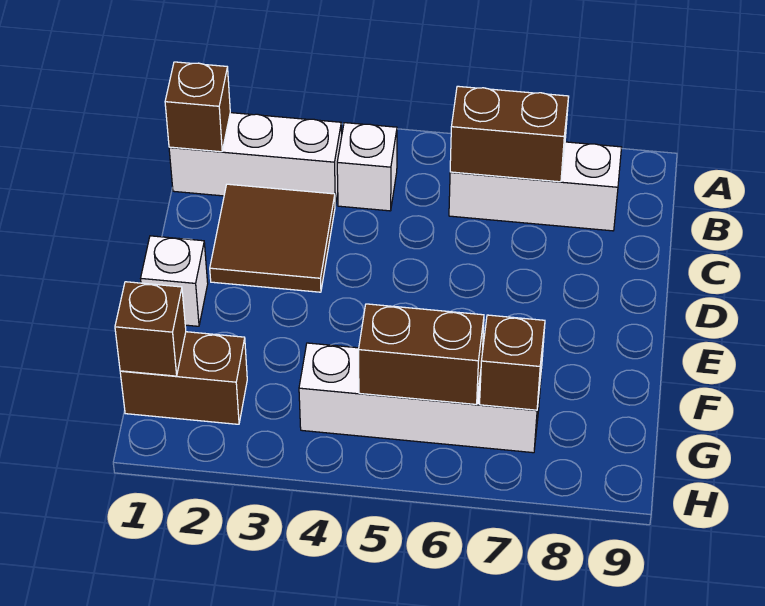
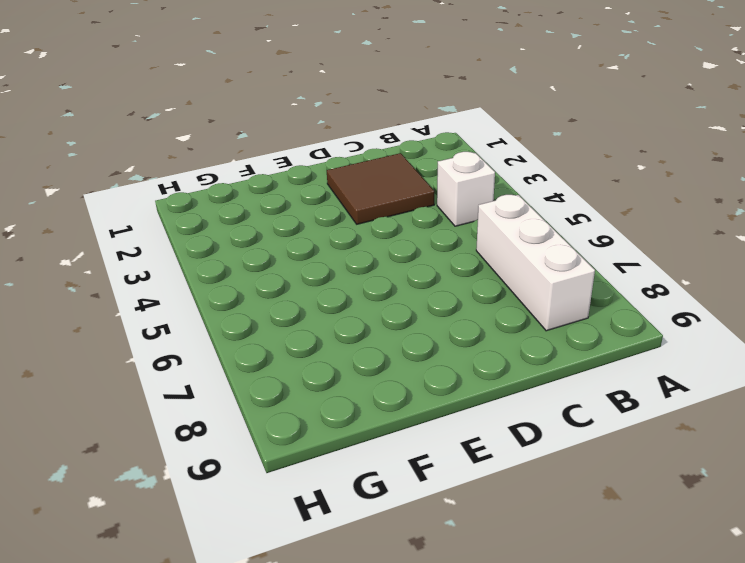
none -> white 1x3 brick [169,113,342,205]
none -> white 1x1 brick [141,236,208,326]
none -> brown 1x2 brick [120,332,247,424]

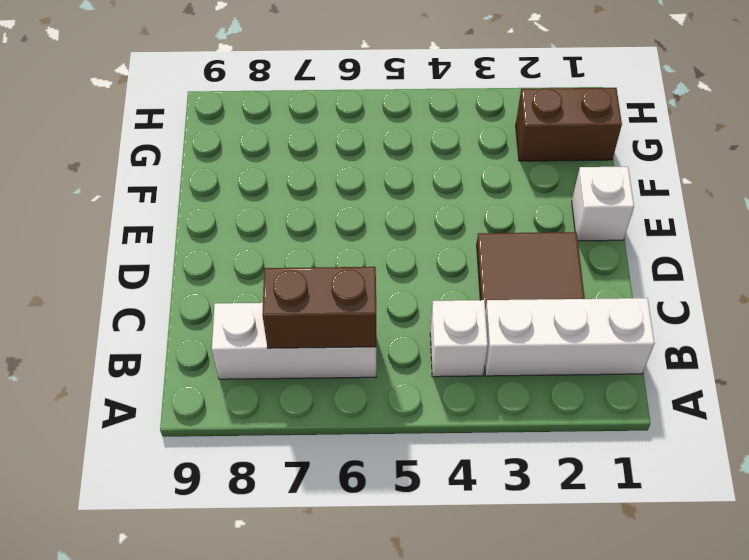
none -> white 1x4 brick [299,343,542,453]
none -> brown 1x1 brick [165,62,230,152]
none -> brown 1x1 brick [115,282,186,376]

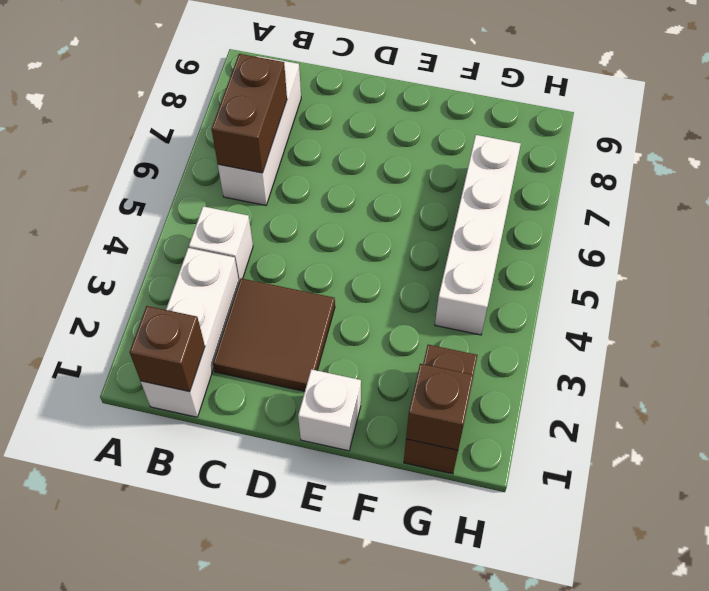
none -> brown 1x2 brick [359,304,484,404]
none -> brown 1x1 brick [480,315,545,410]

